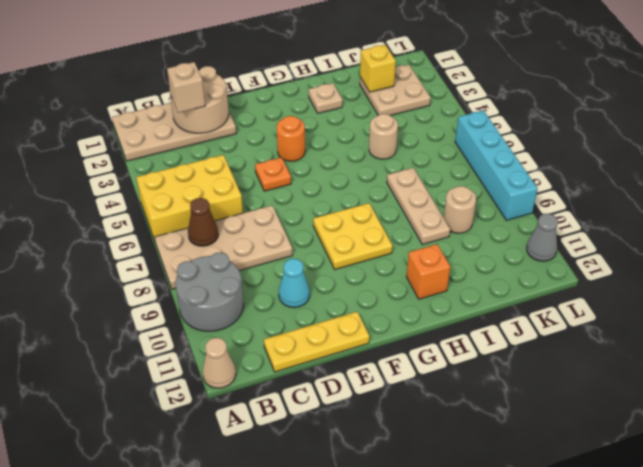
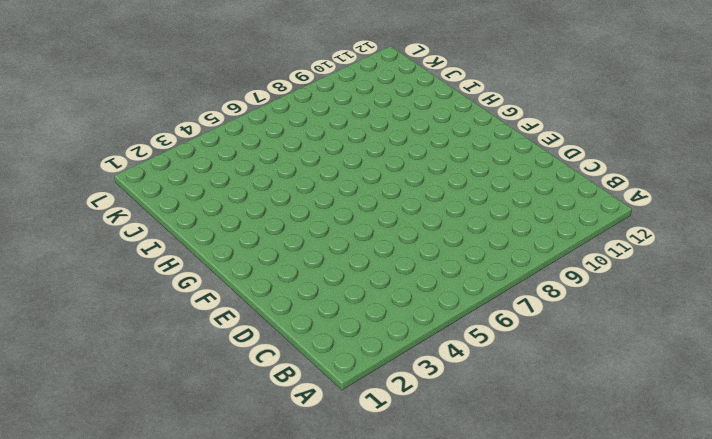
none -> tan 2x4 plate [112,103,236,161]
none -> yellow 2x3 brick [136,155,243,241]
none -> tan 2x4 plate [155,206,293,289]

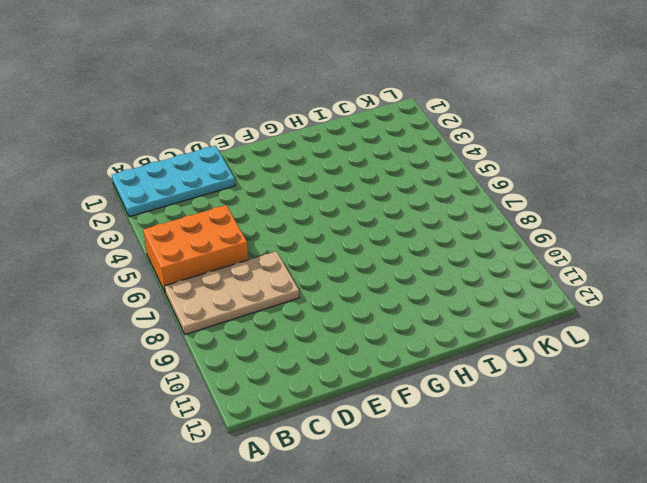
cyan 2x4 plate [112,146,235,217] -> tan 2x4 plate [112,103,236,161]
orange 2x3 brick [143,205,248,292] -> yellow 2x3 brick [136,155,243,241]
none -> grey 2x2 round brick [176,252,244,331]
none -> tan 1x1 cone [202,338,236,388]
none -> yellow 1x3 plate [264,312,369,372]

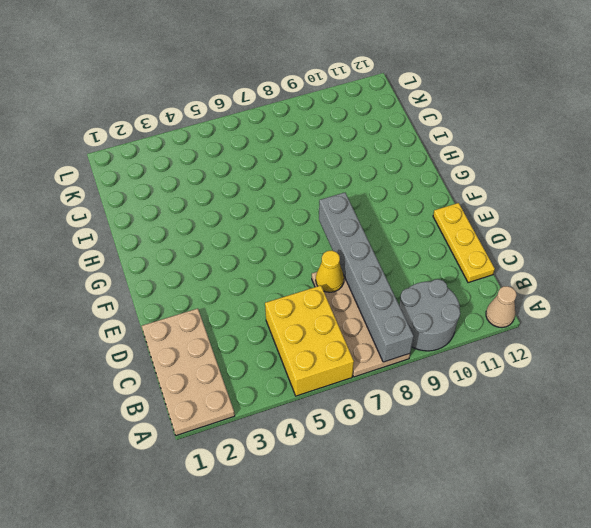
grey 1x6 brick [319,193,414,362] -> none
yellow 1x1 cone [316,251,344,292] -> none
none -> cyan 1x1 cone [279,259,310,308]
none -> orange 1x1 plate [255,158,291,191]
none -> orange 1x1 round brick [277,116,305,161]

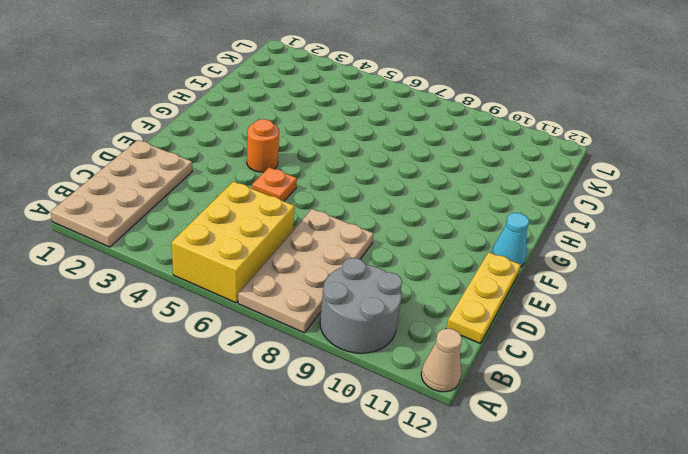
cyan 1x1 cone [492,213,529,267] -> cyan 1x1 cone moved to [279,259,310,308]
none -> yellow 2x2 plate [313,203,393,269]
none -> tan 1x1 plate [308,83,343,113]
none -> orange 1x1 brick [406,244,450,299]

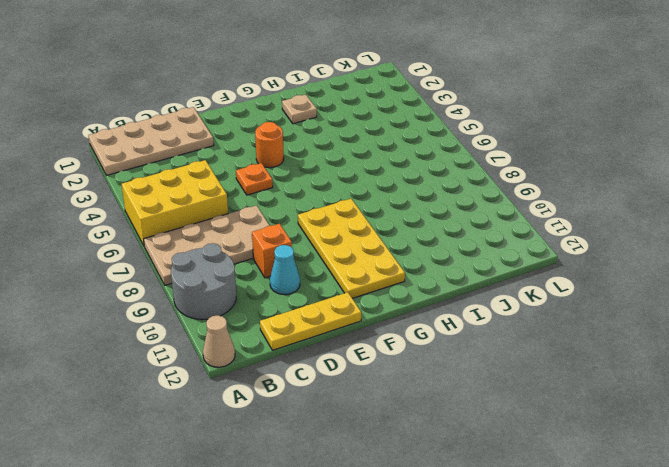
orange 1x1 brick [252,224,292,278] -> orange 1x1 brick moved to [406,244,450,299]
yellow 2x4 plate [298,199,405,298] -> yellow 2x2 plate [313,203,393,269]
none -> tan 1x1 round brick [369,114,398,159]
none -> tan 1x3 plate [387,168,450,245]
none -> tan 2x2 plate [360,65,431,116]

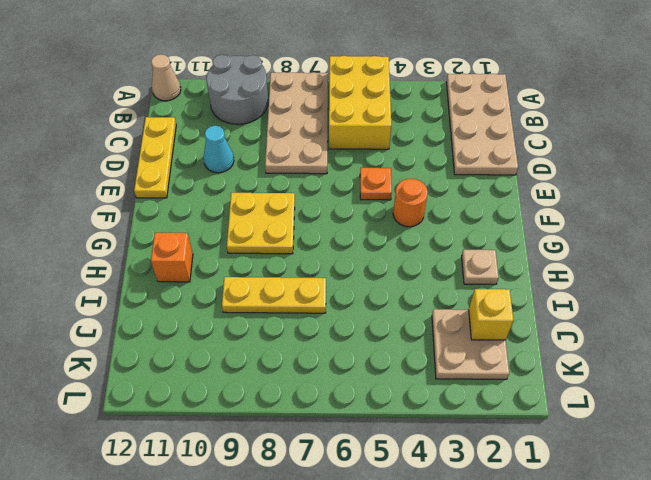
yellow 1x3 plate [222,277,326,313] -> tan 1x3 plate [387,168,450,245]
none -> tan 1x1 round brick [369,114,398,159]
none -> tan 1x1 round brick [444,186,476,233]
none -> cyan 1x4 brick [455,110,538,220]

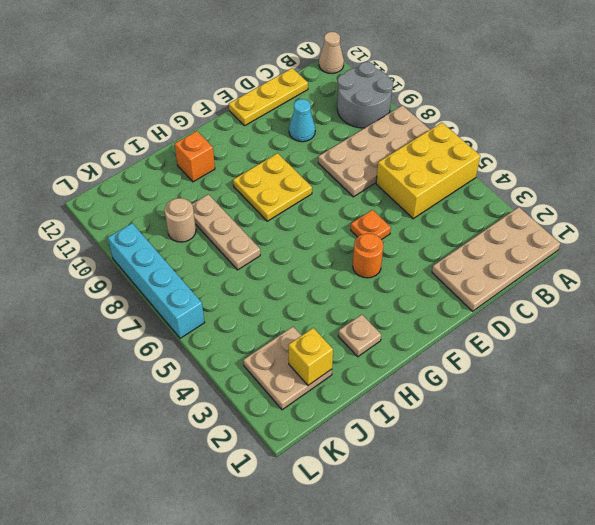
none -> tan 1x1 round brick [369,114,398,159]
none -> grey 1x1 cone [527,214,558,261]
none -> brown 1x1 cone [188,198,218,246]

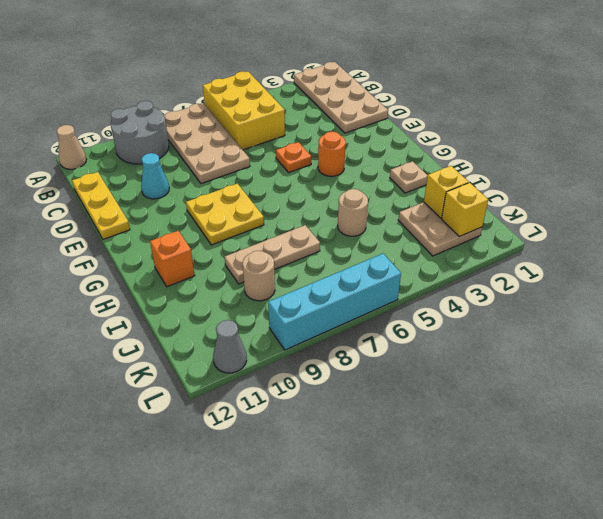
yellow 1x1 brick [442,183,488,237] -> none
none -> brown 1x1 cone [188,198,218,246]
none -> tan 2x2 round brick [170,66,229,133]
none -> tan 1x1 brick [167,62,205,113]

